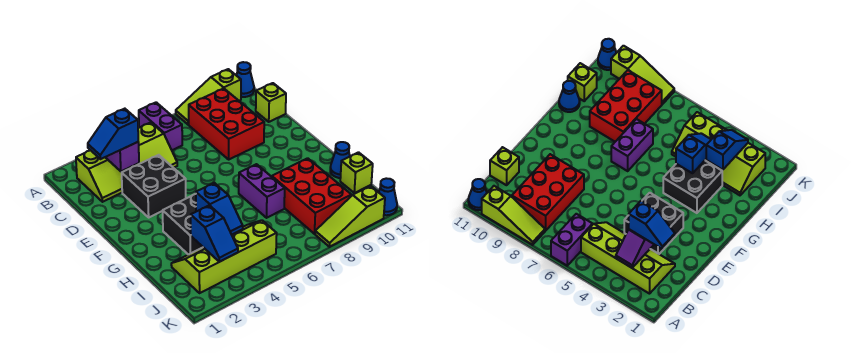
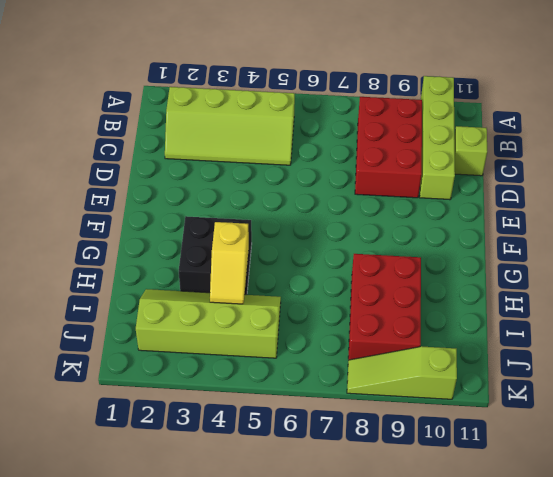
lime 1x4 brick [420,76,455,200] -> lime 1x3 slope [176,69,241,125]
yellow 1x2 slope [210,222,249,304] -> blue 1x2 slope [196,183,243,235]
none -> purple 1x2 brick [139,102,182,150]
none -> blue 1x1 cone [236,62,254,97]
none -> black 2x2 brick [122,155,186,217]

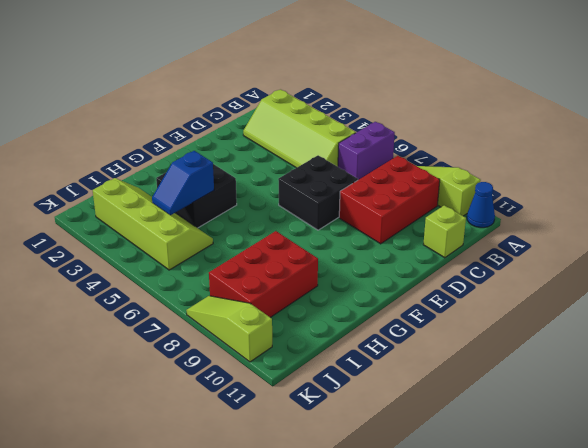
black 2x2 brick [278,155,358,230] -> black 2x2 brick moved to [122,155,186,217]
none -> purple 1x2 brick [239,164,285,218]
none -> blue 1x1 cone [330,142,350,178]
none -> lime 1x1 brick [340,152,373,193]

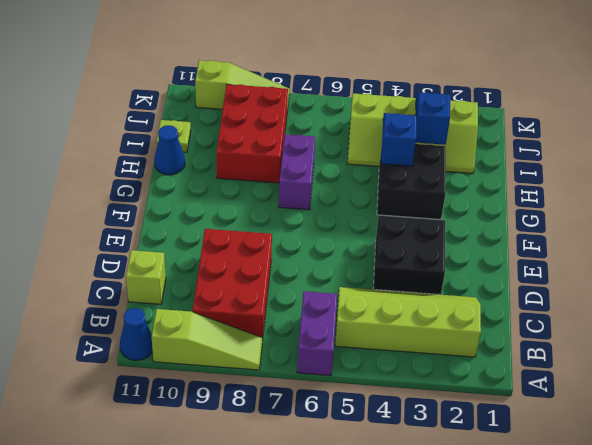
lime 1x1 plate [156,120,191,152] -> lime 1x1 brick [340,152,373,193]
none -> blue 1x1 cone [379,178,397,215]
none -> purple 1x2 slope [105,142,139,171]
none -> blue 1x2 slope [88,109,138,159]

